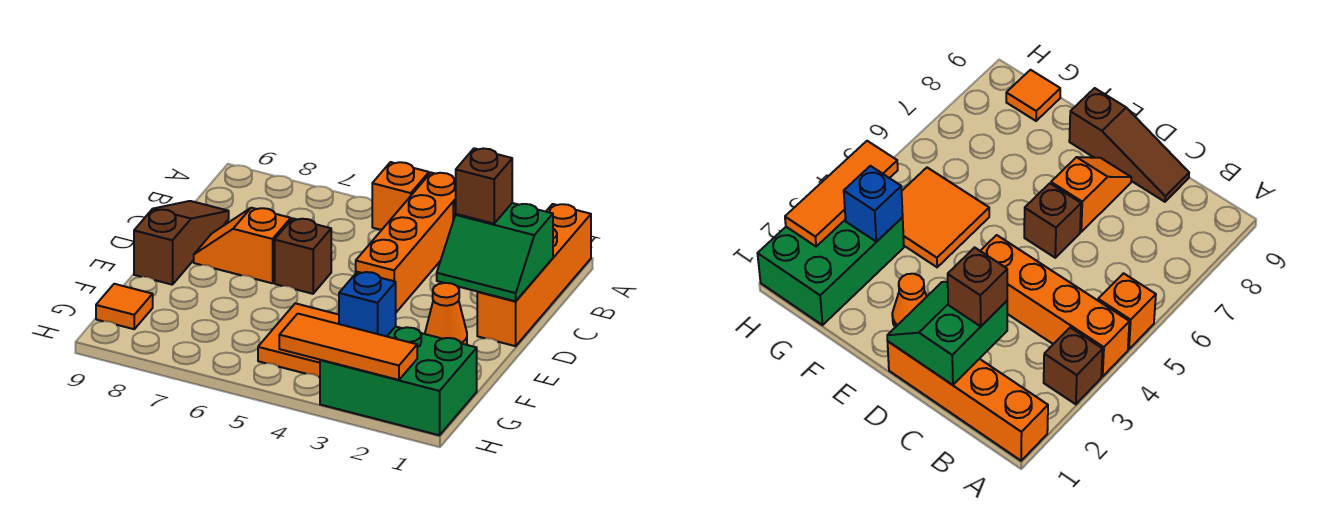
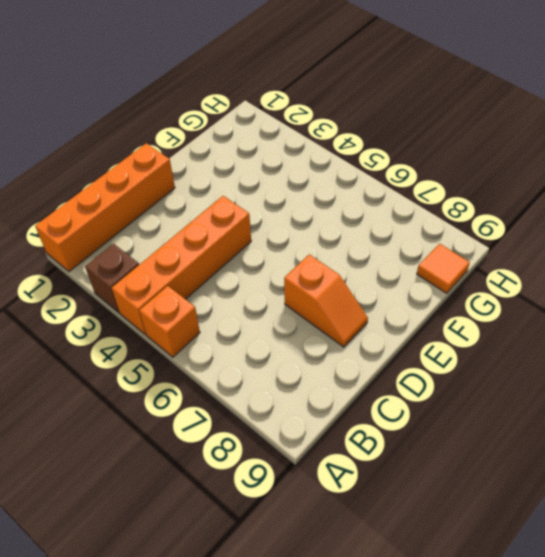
none -> brown 1x3 slope [134,201,229,285]
none -> brown 1x1 brick [275,219,331,294]
none -> orange 1x1 cone [425,283,467,345]

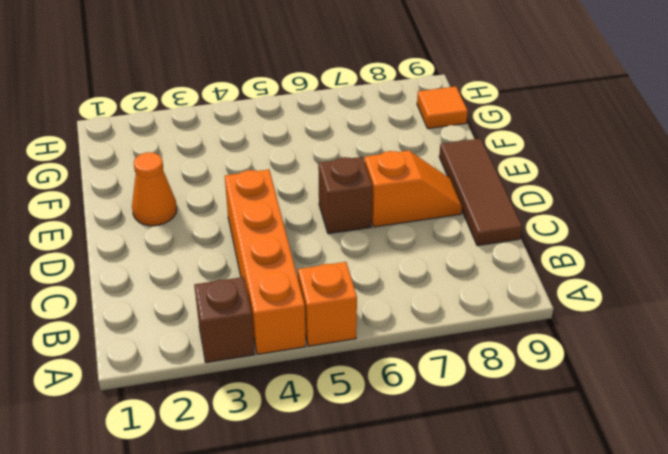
brown 1x3 tile [439,138,522,246] -> brown 1x3 slope [134,201,229,285]
none -> orange 1x4 brick [477,204,591,346]
none -> orange 2x2 tile [258,303,339,377]
none -> green 2x3 brick [320,327,477,435]

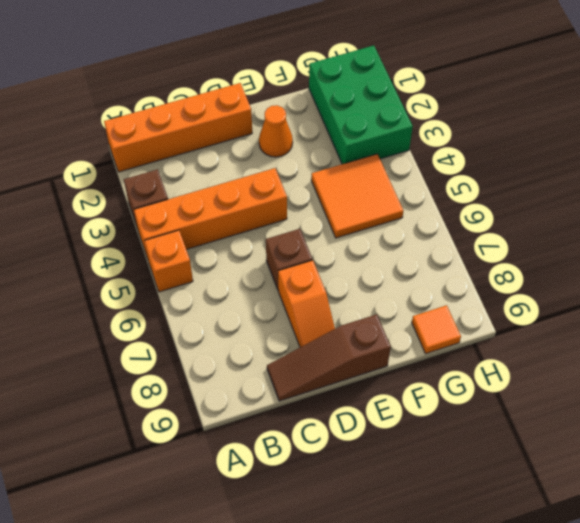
none -> green 2x2 slope [437,203,553,301]
none -> blue 1x1 brick [339,272,396,336]
none -> orange 1x3 tile [279,314,417,380]

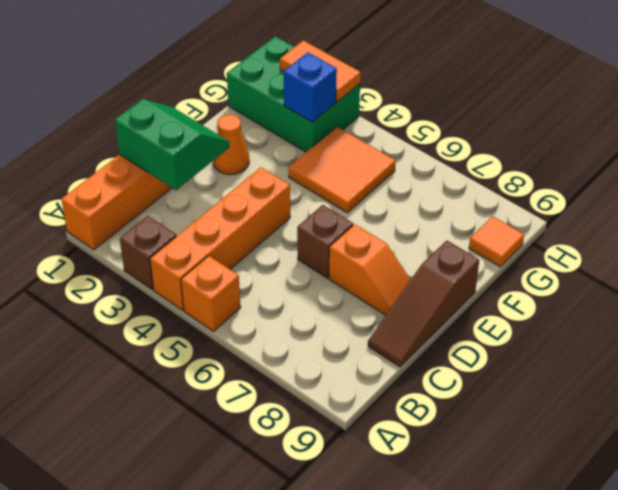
orange 1x2 tile [280,40,361,102] -> orange 1x3 tile [279,314,417,380]
none -> brown 1x1 brick [456,148,512,224]

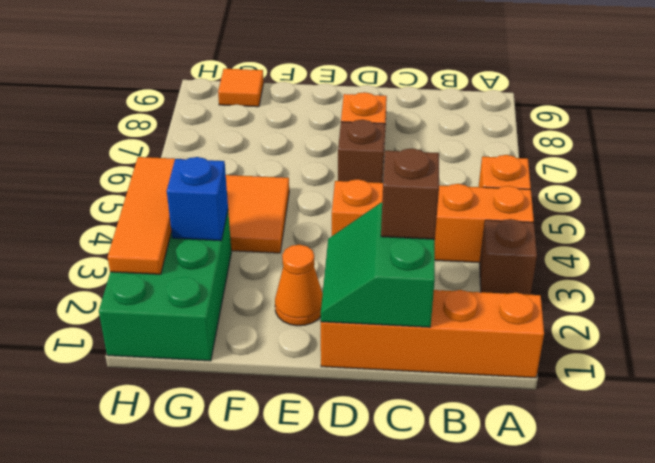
none -> brown 1x3 slope [134,201,229,285]

